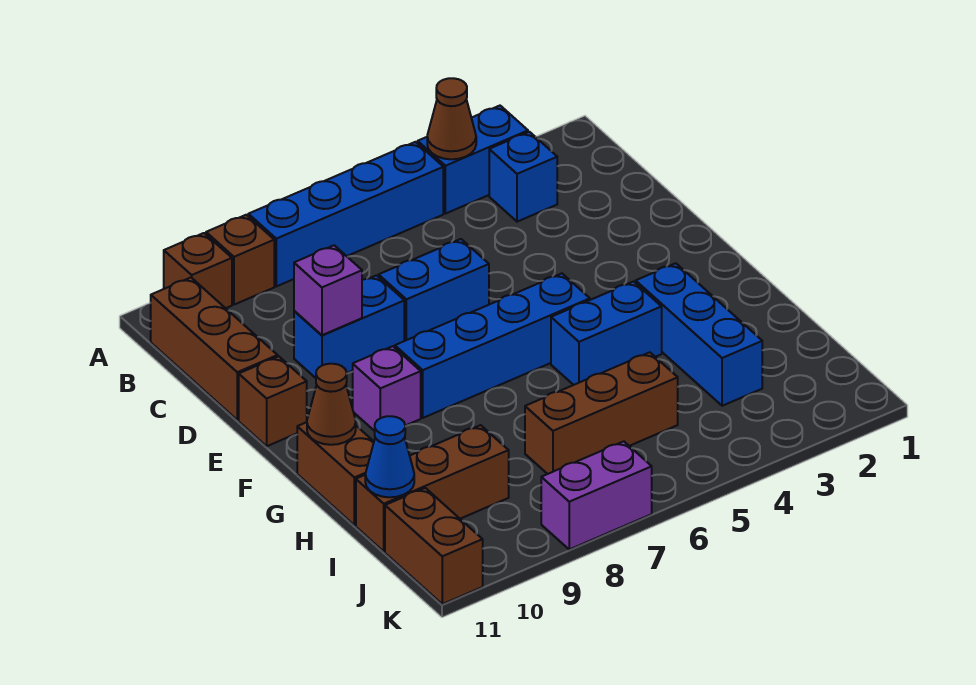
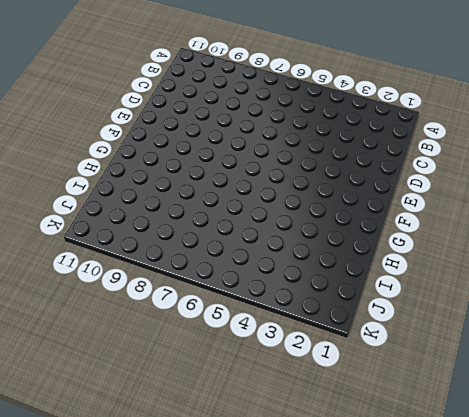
none -> blue 1x2 brick [418,106,528,214]
none -> blue 1x4 brick [248,142,443,286]
none -> brown 1x1 brick [206,215,274,305]

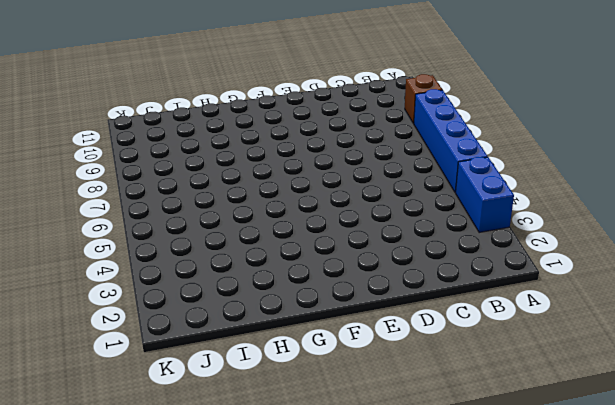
none -> brown 1x1 brick [164,233,232,308]
none -> blue 1x1 brick [489,132,557,222]
none -> brown 1x3 brick [151,278,278,420]

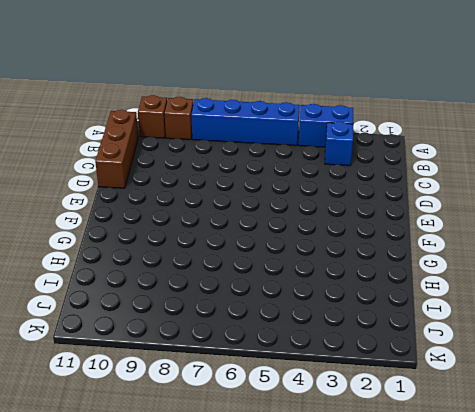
none -> blue 1x2 brick [379,239,489,341]
none -> blue 1x2 brick [294,275,404,378]
none -> brown 1x1 brick [239,356,307,446]

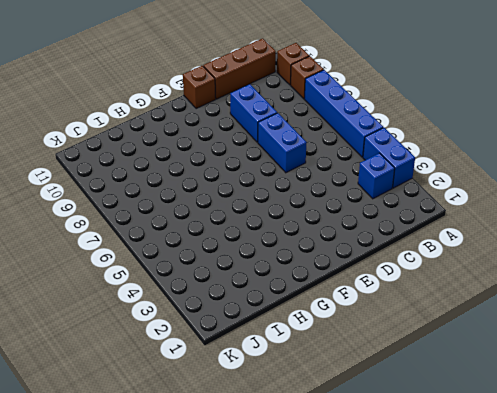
none -> blue 1x4 brick [395,273,590,418]
none -> purple 1x1 brick [353,346,421,431]
none -> blue 1x3 brick [636,263,762,406]

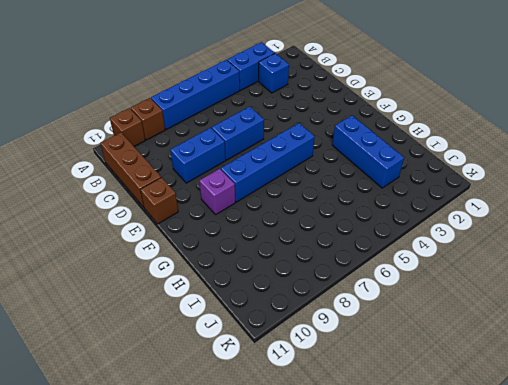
none -> blue 1x2 brick [551,282,662,385]
none -> brown 1x2 brick [297,422,374,525]
none -> brown 1x3 brick [525,352,678,474]

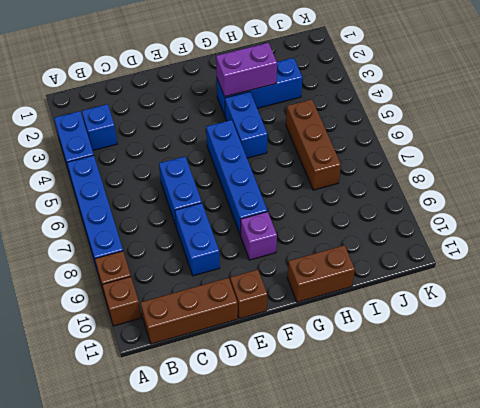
purple 1x2 brick [216,43,277,97] -> purple 1x2 brick turned to [541,441,652,549]
none -> brown 1x3 brick [356,425,509,551]
none -> brown 1x2 brick [385,488,483,604]
none -> brown 1x1 cone [427,78,476,159]

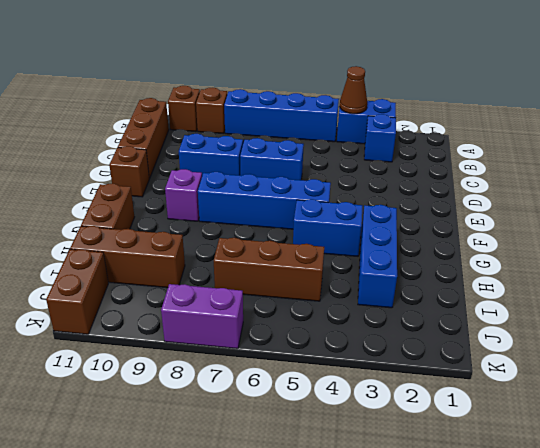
none -> purple 1x1 brick [294,245,362,335]
none -> brown 1x1 cone [307,364,356,445]
none -> blue 1x1 cone [365,416,414,497]

